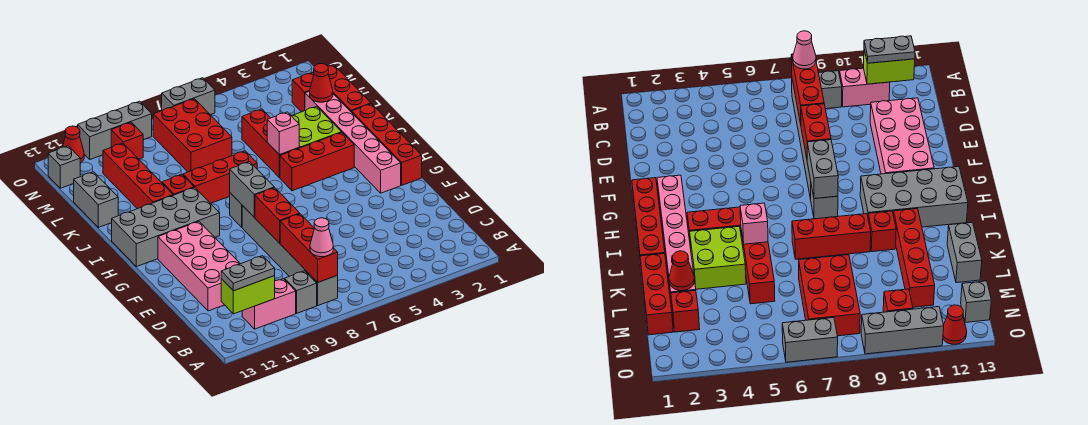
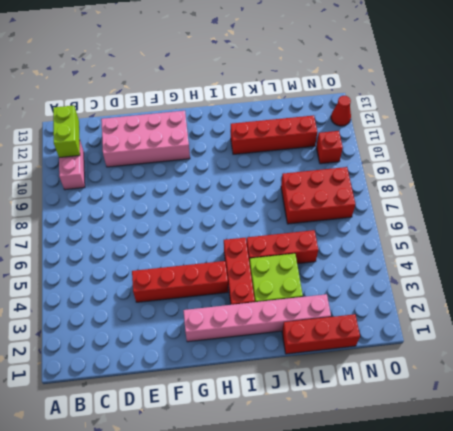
red 1x4 brick [132,261,228,302] -> red 1x4 brick moved to [352,104,422,185]
none -> grey 1x6 brick [242,206,338,305]
none -> grey 1x1 brick [285,271,317,313]
none -> grey 1x1 brick [229,193,242,227]
none -> grey 2x4 brick [112,187,220,267]

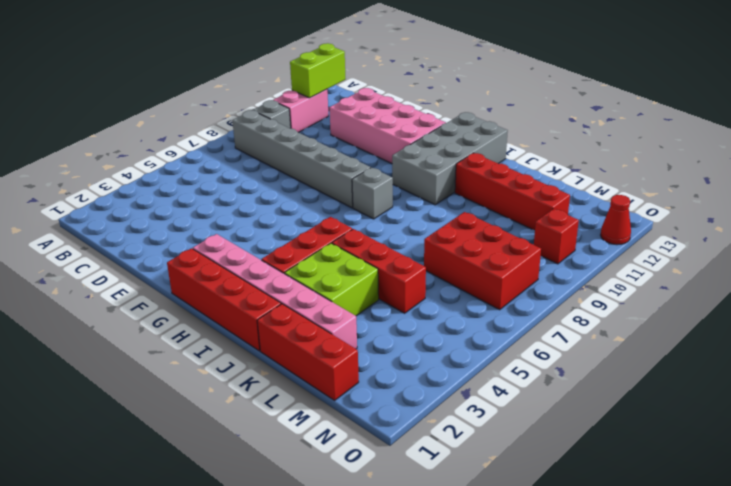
none -> red 1x3 brick [183,151,257,204]
none -> red 1x1 brick [162,175,194,195]
none -> grey 1x2 brick [74,172,118,227]
none -> red 1x1 brick [292,72,314,112]

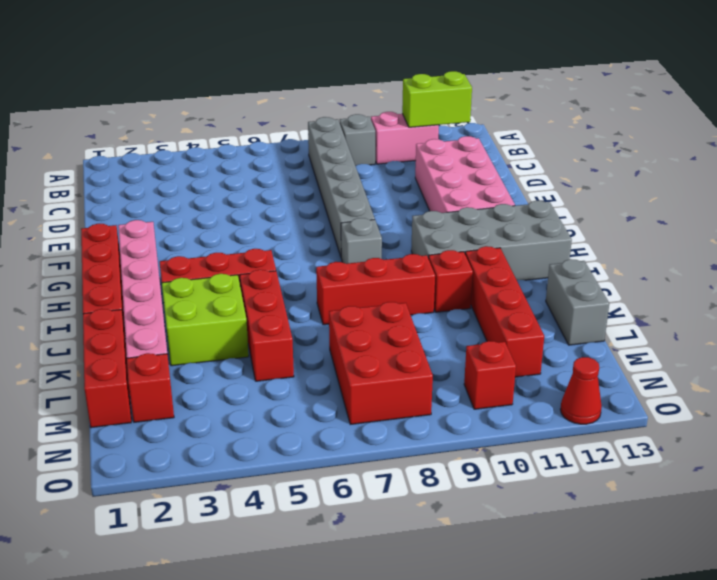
none -> grey 1x1 brick [48,146,80,188]
none -> grey 1x2 brick [162,78,215,115]
none -> grey 1x3 brick [78,101,152,159]
none -> red 1x3 brick [280,214,338,282]

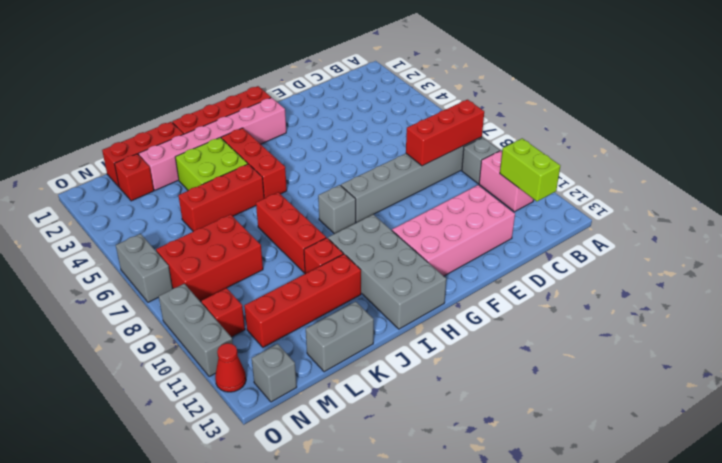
none -> red 1x2 brick [255,188,300,243]
none -> grey 1x2 brick [230,162,274,217]
none -> pink 1x1 brick [267,112,299,155]
none -> red 1x1 cone [310,64,333,102]

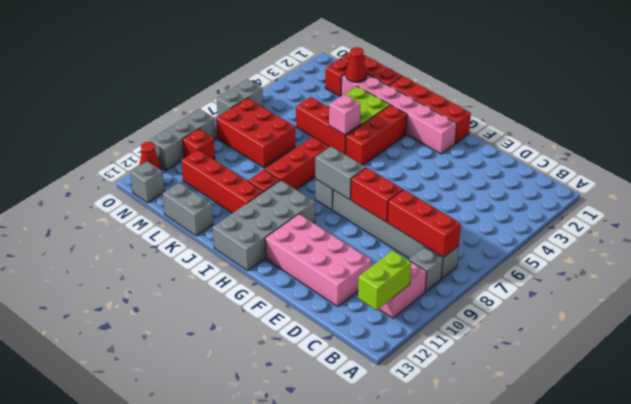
none -> pink 1x1 cone [310,218,333,257]
none -> grey 1x2 plate [221,256,275,291]

